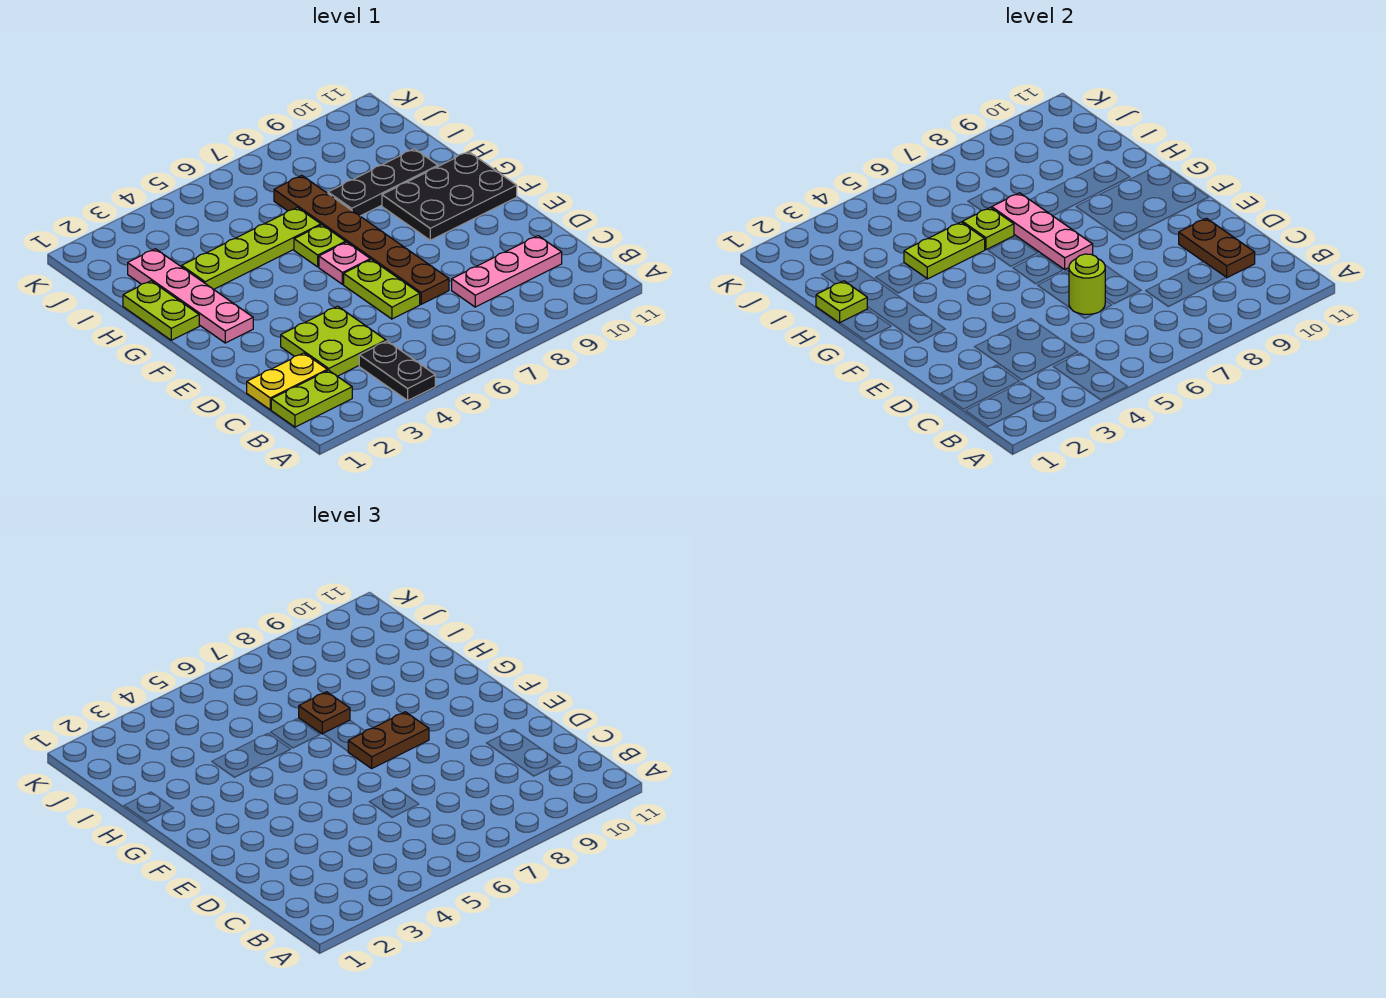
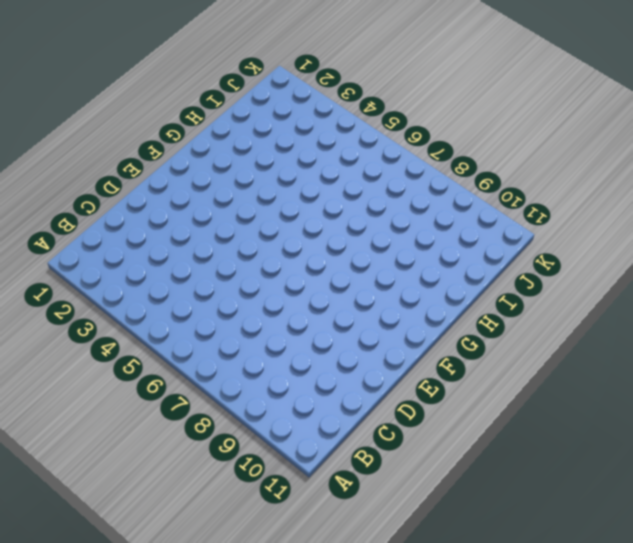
none -> black 1x2 plate [359,341,435,400]
none -> lime 1x2 plate [271,370,352,427]
none -> yellow 1x2 plate [247,353,327,410]

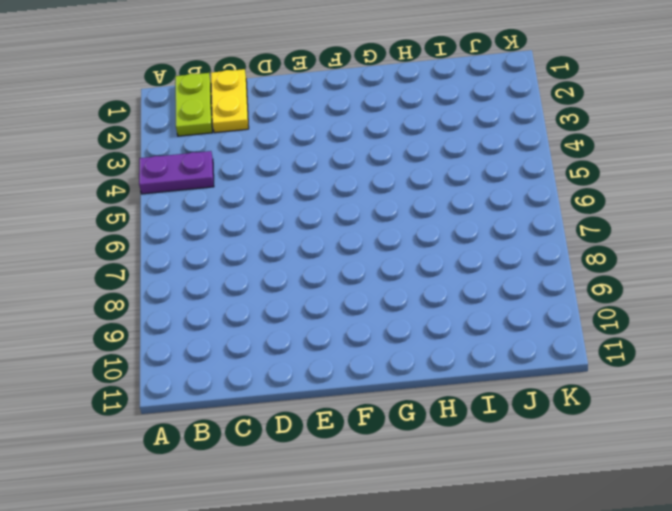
purple 1x2 plate [139,151,214,194] -> black 1x2 plate [359,341,435,400]
none -> lime 2x2 plate [281,306,386,376]
none -> pink 1x3 plate [452,236,562,307]
none -> lime 1x2 plate [344,260,420,319]

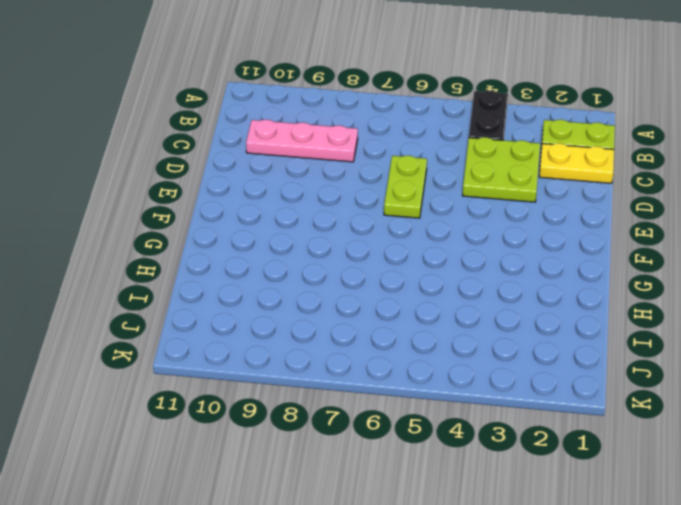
none -> brown 1x6 plate [274,175,449,304]
none -> pink 1x4 plate [128,249,253,343]
none -> pink 1x1 plate [319,242,370,284]

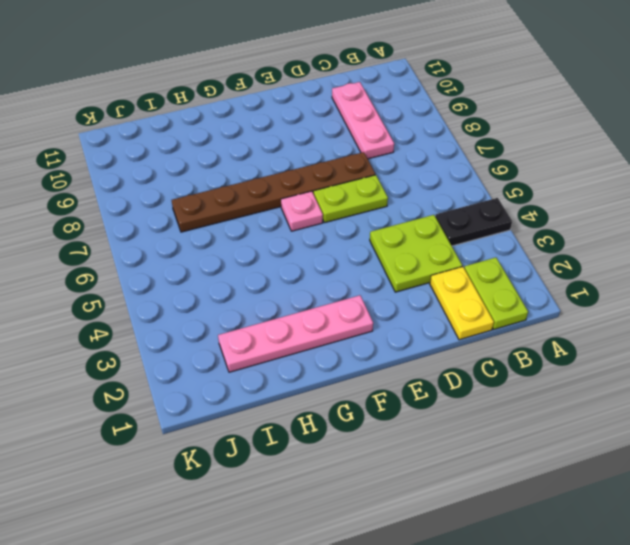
none -> black 2x3 plate [382,152,517,240]
none -> lime 1x2 plate [123,281,199,340]
none -> lime 1x1 plate [294,225,346,267]

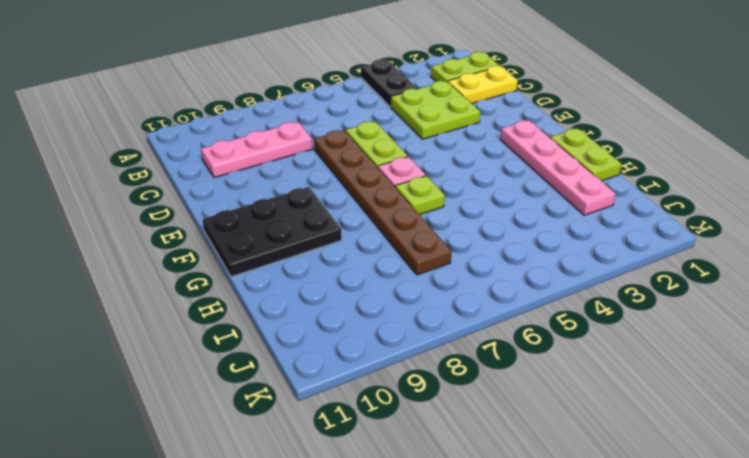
none -> lime 1x4 plate [182,207,321,289]
none -> black 1x3 plate [328,149,438,216]
none -> brown 1x2 plate [1179,218,1255,278]

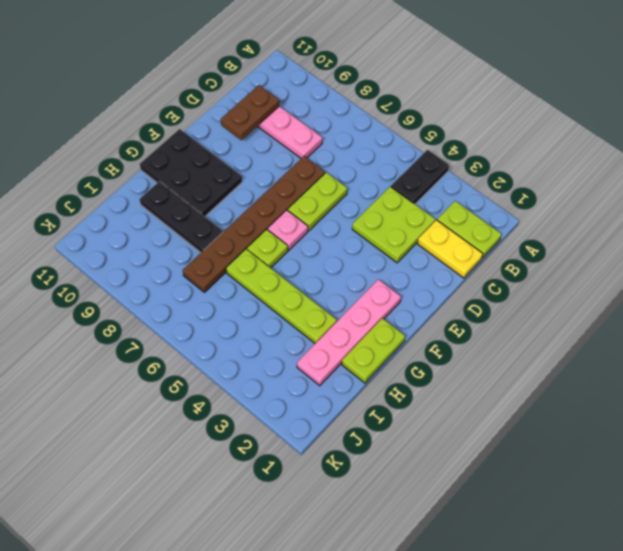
none -> lime 1x1 round brick [1069,254,1105,314]
none -> pink 1x3 plate [992,193,1093,269]
none -> lime 1x1 plate [816,281,867,323]

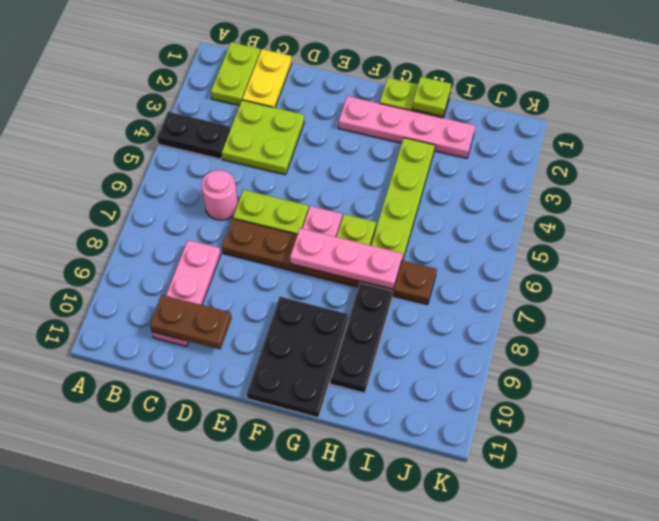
pink 1x1 round brick [201,170,238,220] -> none
none -> lime 1x1 round brick [1069,254,1105,314]
none -> lime 1x2 plate [904,222,985,279]
none -> lime 1x1 plate [962,207,1014,250]

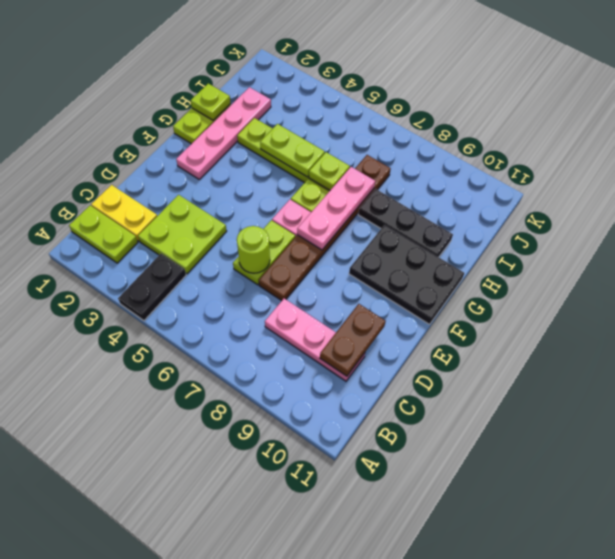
none -> brown 1x2 plate [348,712,429,768]
none -> brown 1x1 plate [299,692,350,734]

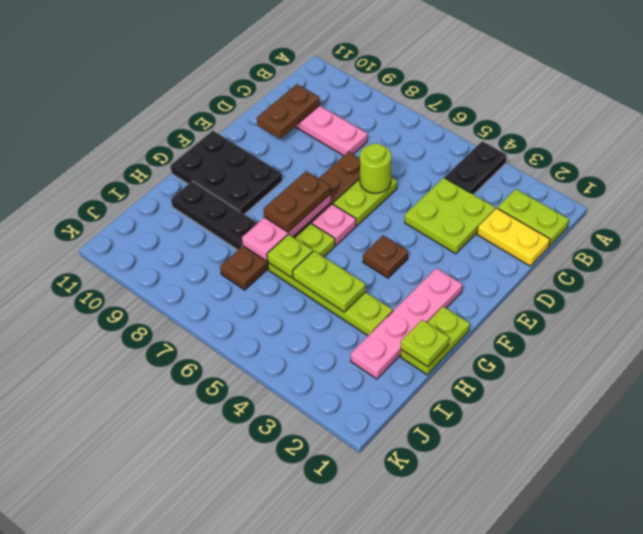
brown 1x1 plate [363,235,408,278] -> brown 1x1 plate moved to [299,692,350,734]
brown 1x2 plate [263,171,330,232] -> brown 1x2 plate turned to [348,712,429,768]

